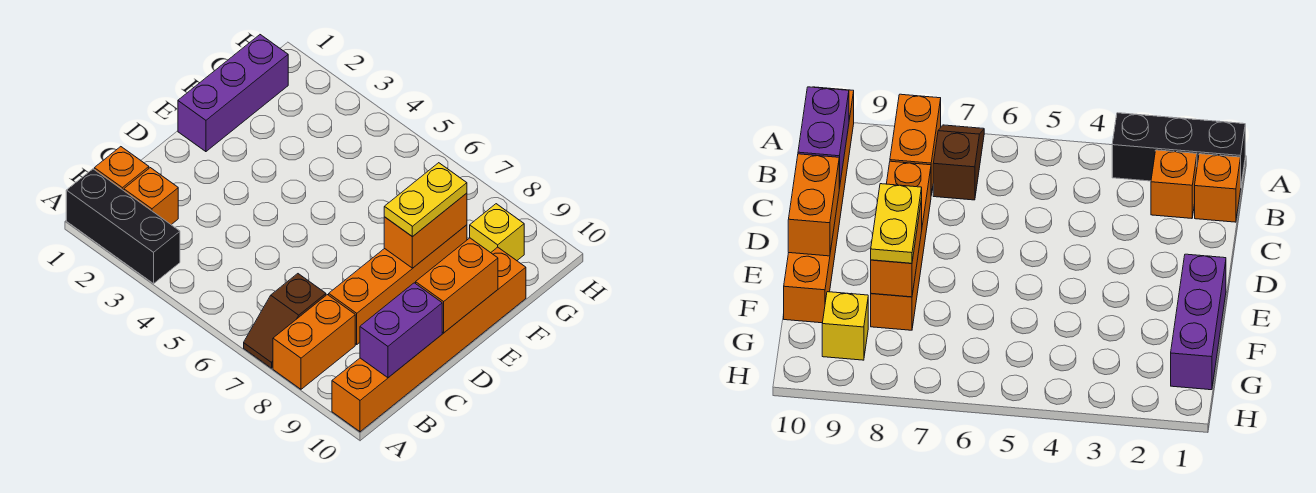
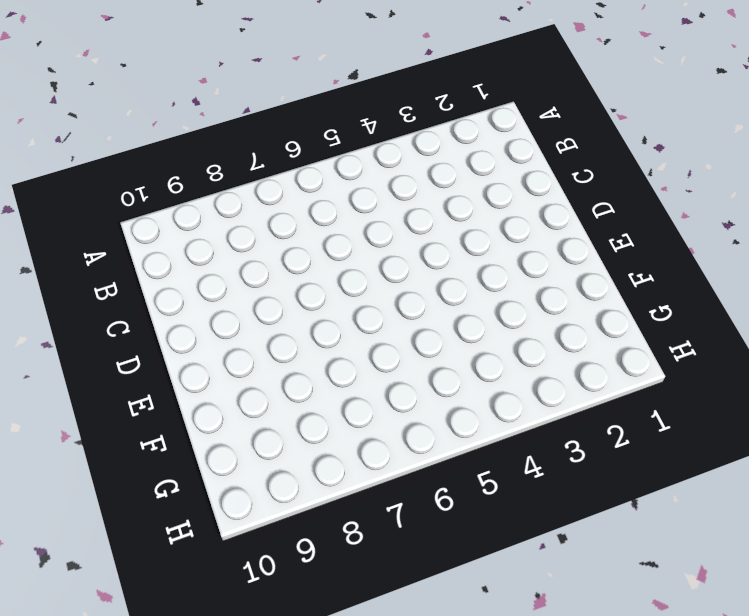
none -> black 1x3 brick [66,169,180,284]
none -> brown 1x2 slope [244,274,326,368]
none -> orange 1x2 brick [273,295,355,389]

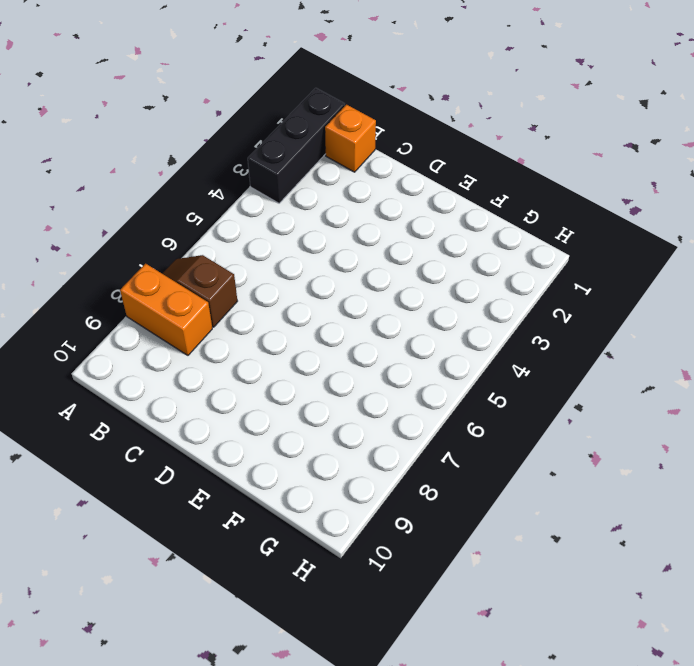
none -> orange 1x6 brick [332,247,526,432]
none -> orange 1x1 brick [124,168,178,225]
none -> orange 1x4 brick [329,225,467,344]

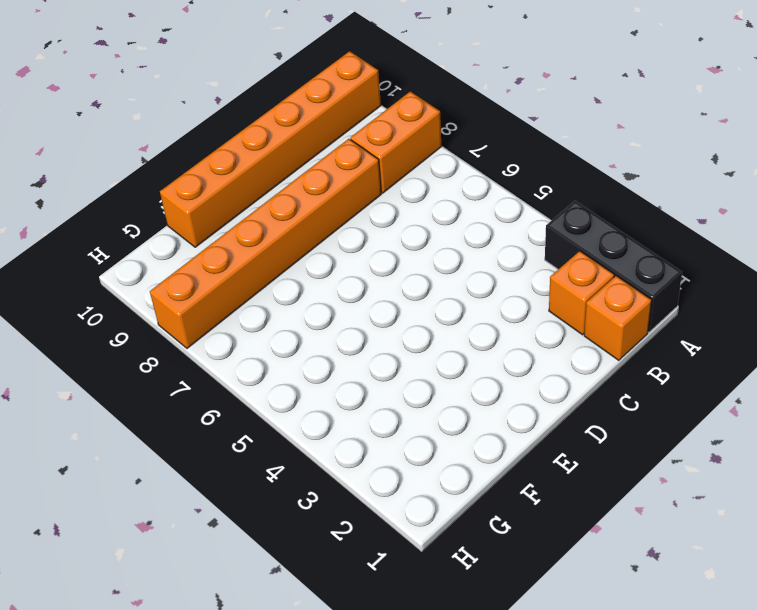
orange 1x6 brick [150,139,381,348] -> orange 1x4 brick [329,225,467,344]
none -> brown 1x2 slope [244,274,326,368]
none -> purple 1x3 brick [178,35,288,152]
none -> yellow 1x1 brick [470,204,524,261]

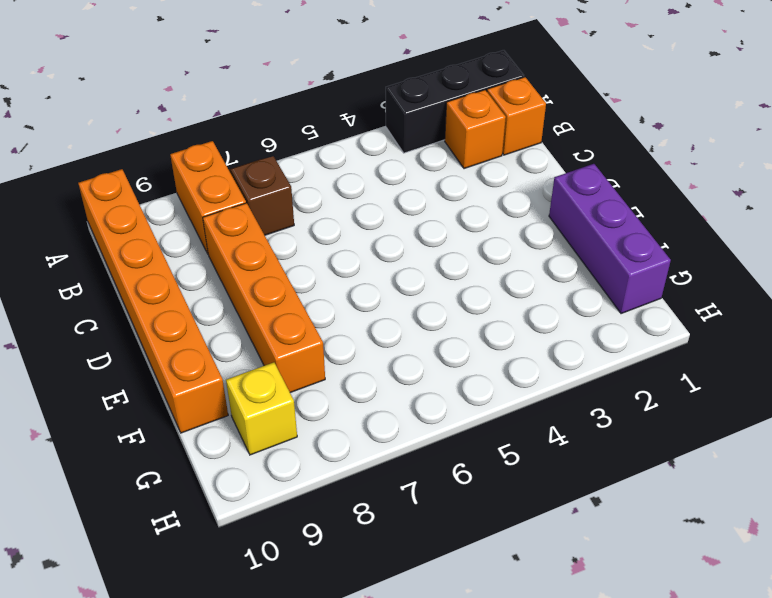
none -> purple 1x2 brick [360,283,442,378]
none -> orange 1x2 brick [416,238,498,333]
none -> orange 1x2 brick [384,193,467,268]

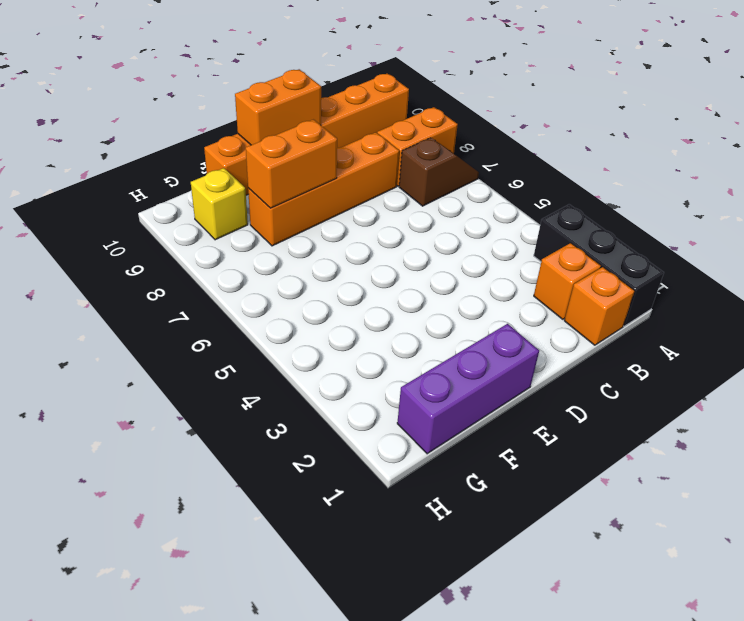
none -> purple 1x2 brick [360,283,442,378]
none -> yellow 1x2 plate [384,163,467,237]

